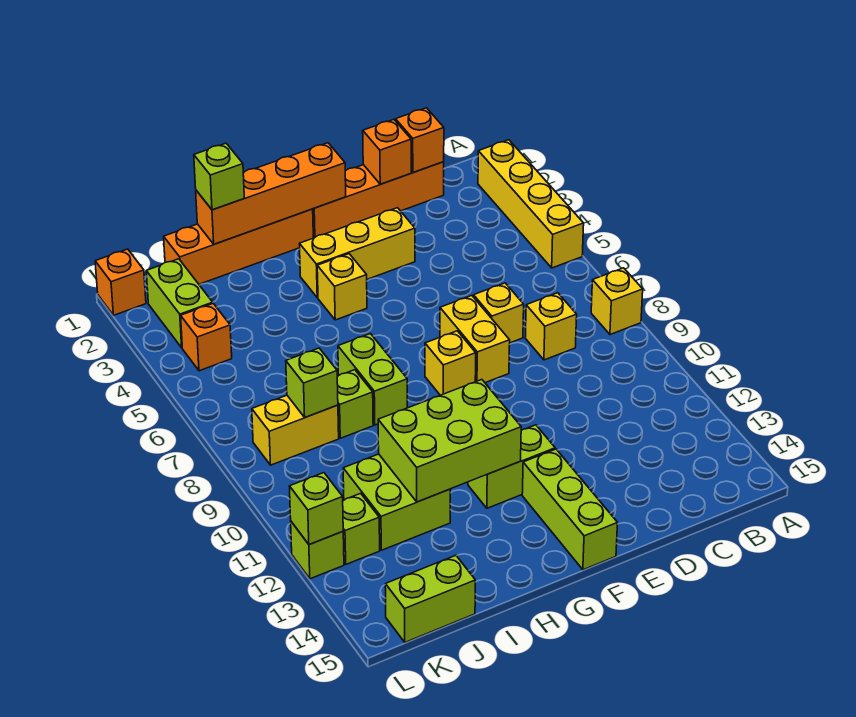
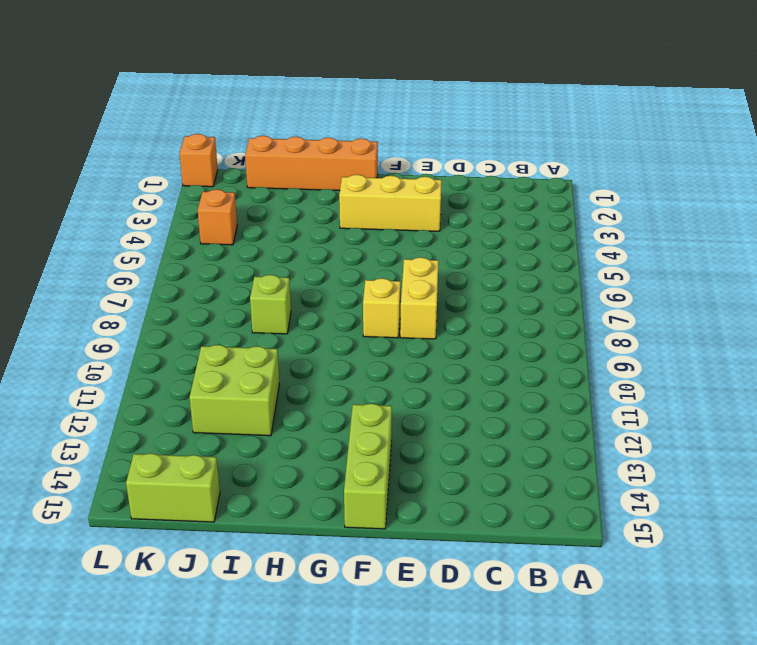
none -> yellow 1x4 brick [478,140,584,268]
none -> yellow 1x1 brick [591,268,643,335]
none -> orange 1x4 brick [313,162,444,238]

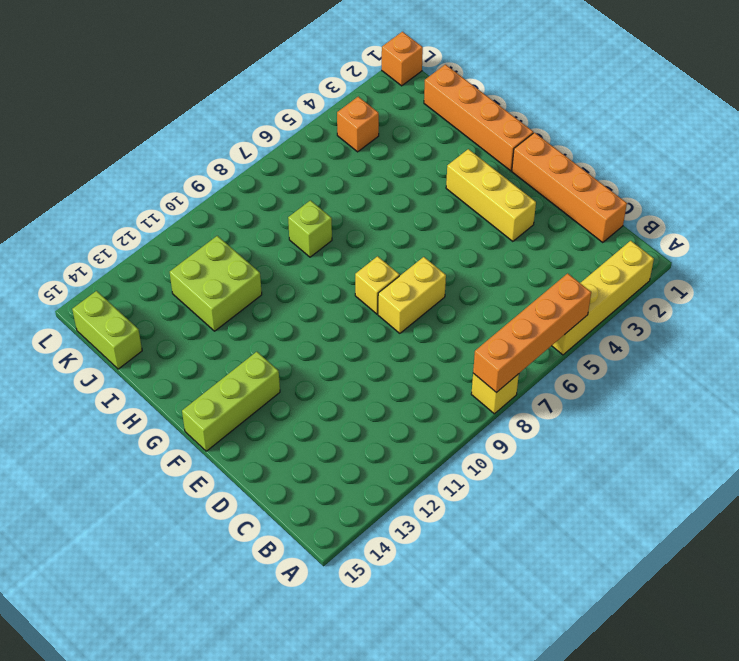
orange 1x4 brick [473,273,591,393] -> orange 1x4 brick turned to [196,143,346,244]
none -> yellow 1x1 brick [525,293,577,360]
none -> yellow 1x1 brick [474,283,524,343]
none -> lime 1x2 brick [468,425,555,508]

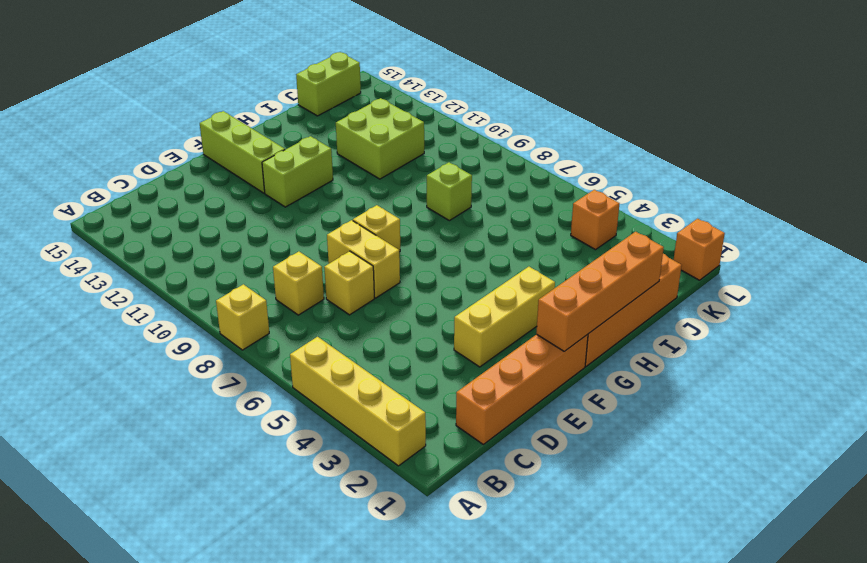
none -> yellow 1x1 brick [317,254,367,320]
none -> lime 1x2 brick [338,334,407,425]
none -> yellow 1x2 brick [252,395,339,465]

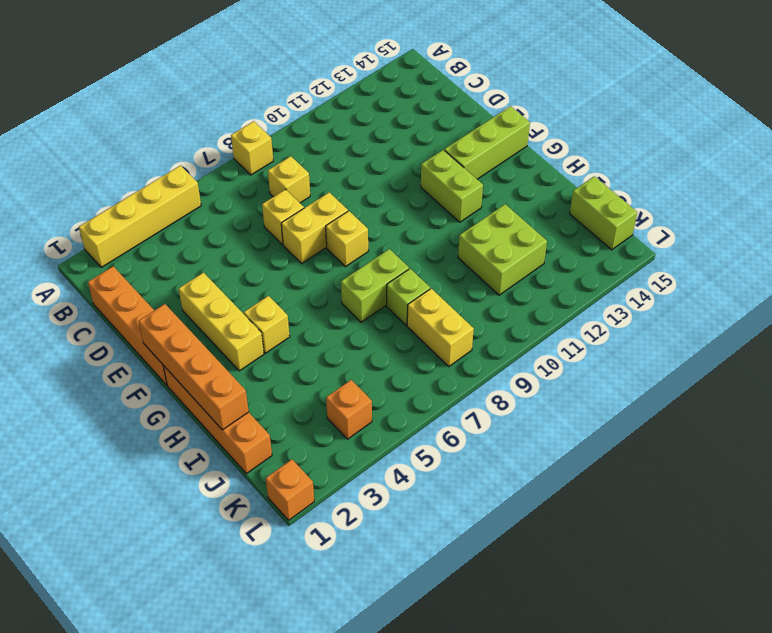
none -> lime 1x2 brick [146,259,213,348]
none -> lime 1x1 brick [343,493,380,564]
none -> lime 1x1 brick [291,522,344,579]

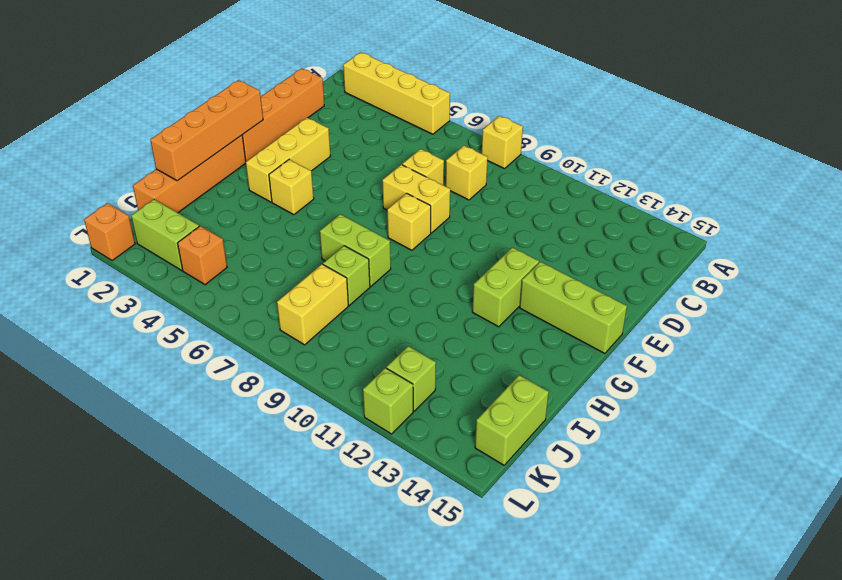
none -> lime 2x2 brick [343,454,450,550]
none -> orange 1x1 brick [396,108,444,173]
none -> orange 1x1 brick [363,119,411,184]

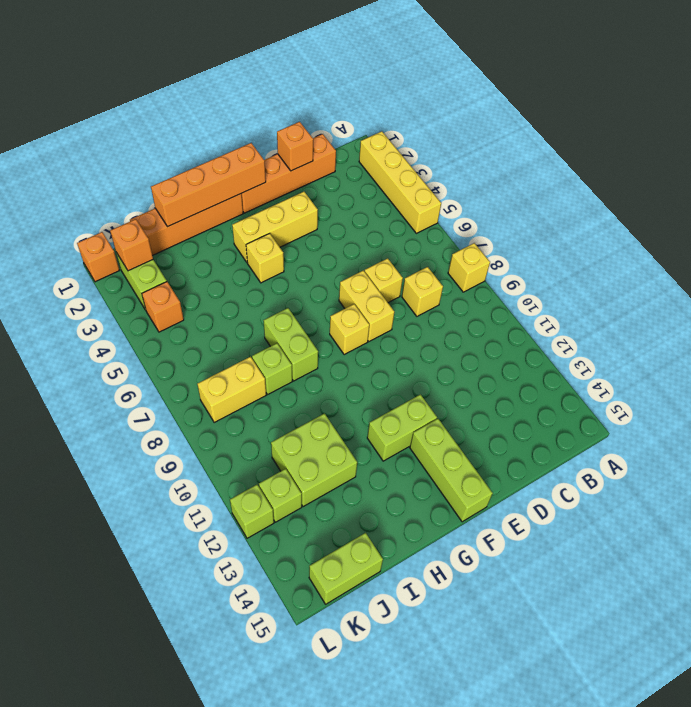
orange 1x1 brick [110,219,153,271] -> orange 1x1 brick moved to [396,108,444,173]
none -> lime 2x3 brick [378,380,521,502]
none -> lime 1x1 brick [286,348,338,417]
none -> lime 1x1 brick [289,473,343,545]

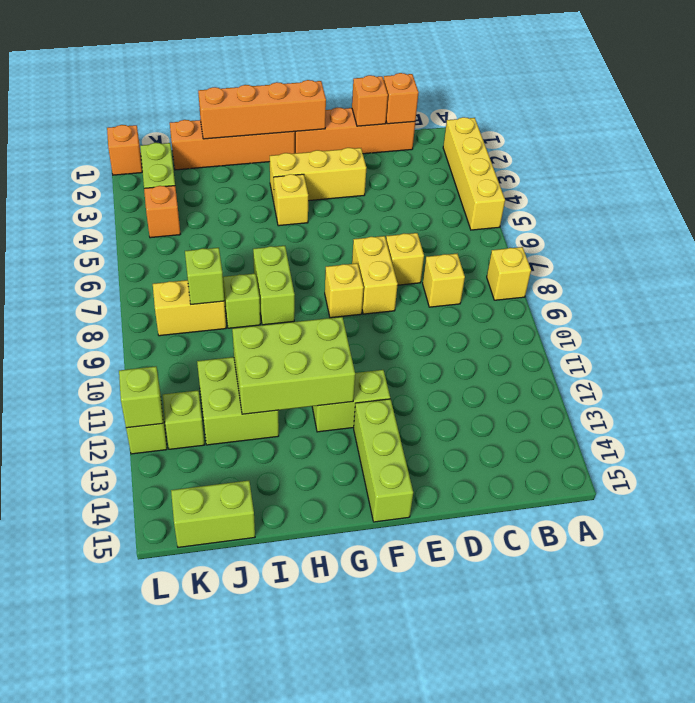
none -> lime 1x1 brick [194,143,244,210]

